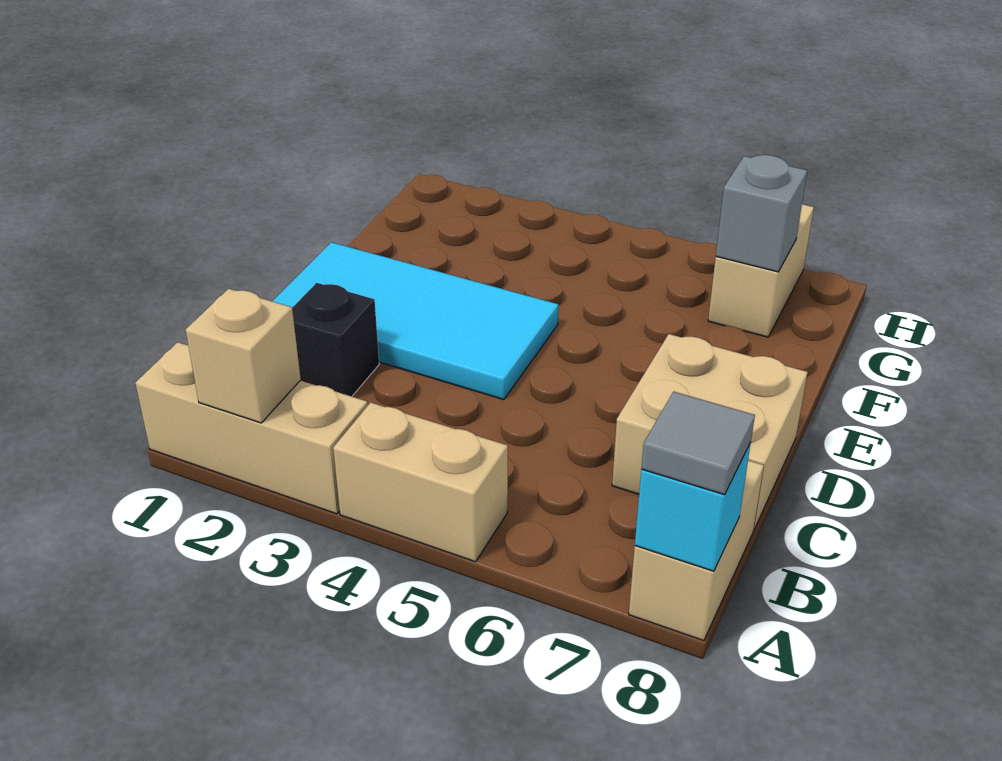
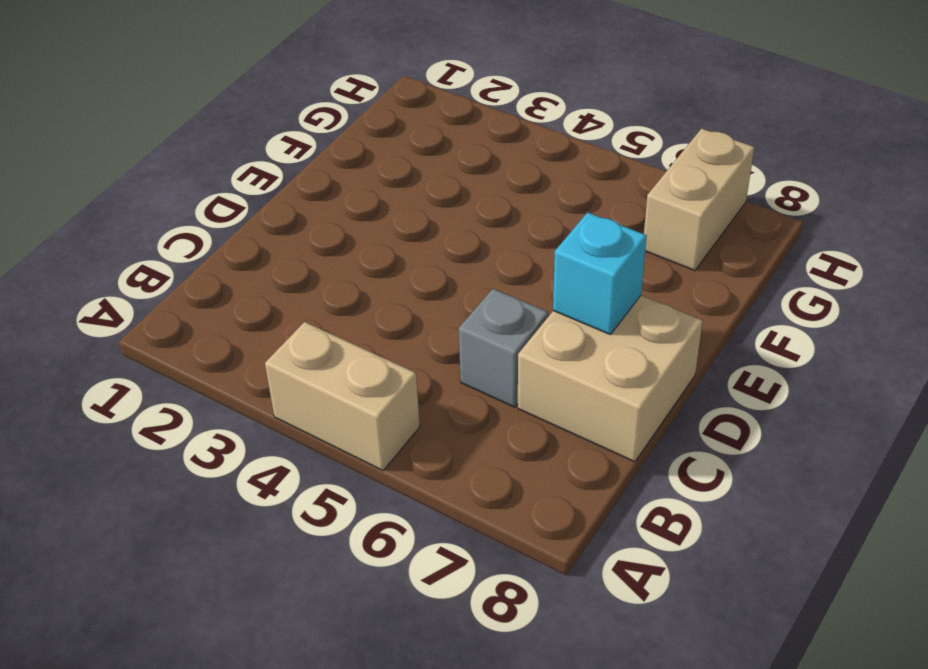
grey 1x1 brick [459,289,548,407] -> grey 1x1 brick moved to [716,155,807,272]
cyan 1x1 brick [553,212,647,335] -> cyan 1x1 brick moved to [635,442,751,571]
none -> tan 1x3 brick [135,342,368,514]
none -> tan 1x2 brick [629,460,764,641]

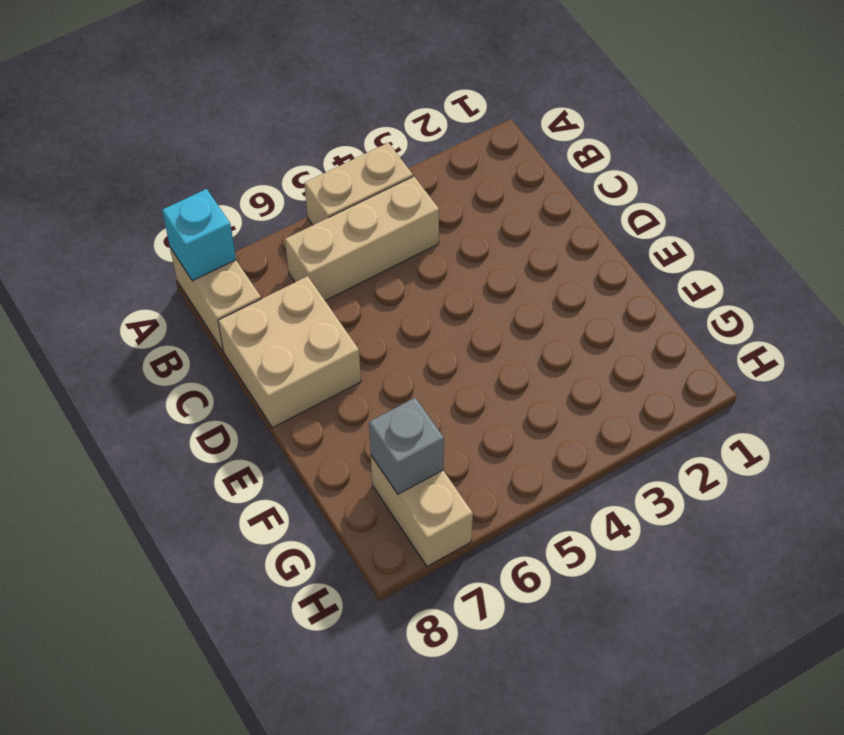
tan 1x3 brick [285,176,439,301] -> tan 1x3 brick moved to [135,342,368,514]
none -> black 1x1 brick [292,283,379,396]
none -> cyan 2x4 tile [273,242,559,400]

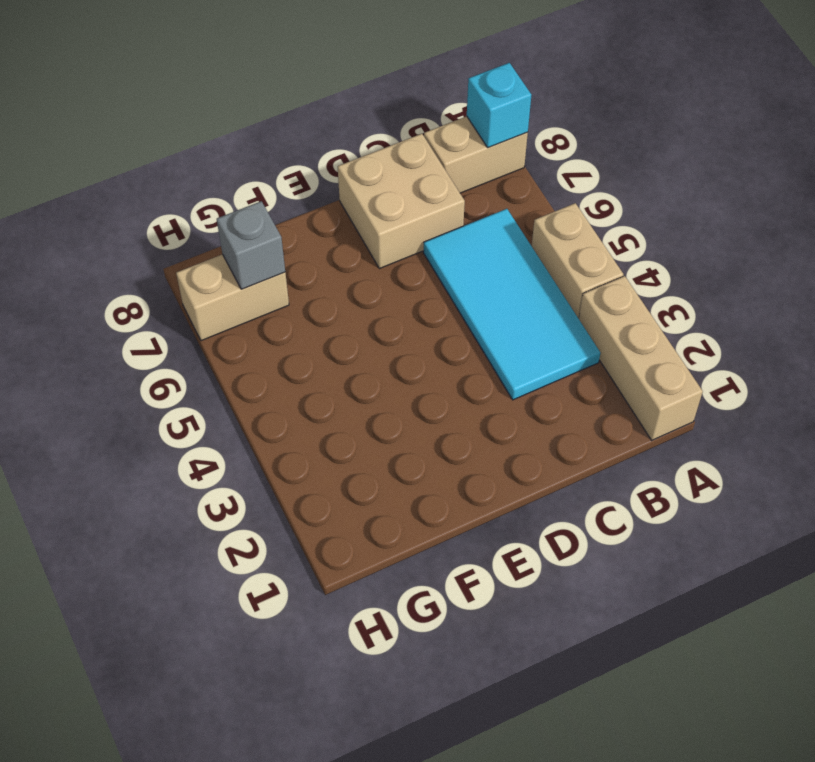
cyan 2x4 tile [424,209,600,400] -> cyan 2x4 tile moved to [273,242,559,400]
none -> black 1x1 brick [292,283,379,396]
none -> tan 1x1 brick [186,289,301,423]

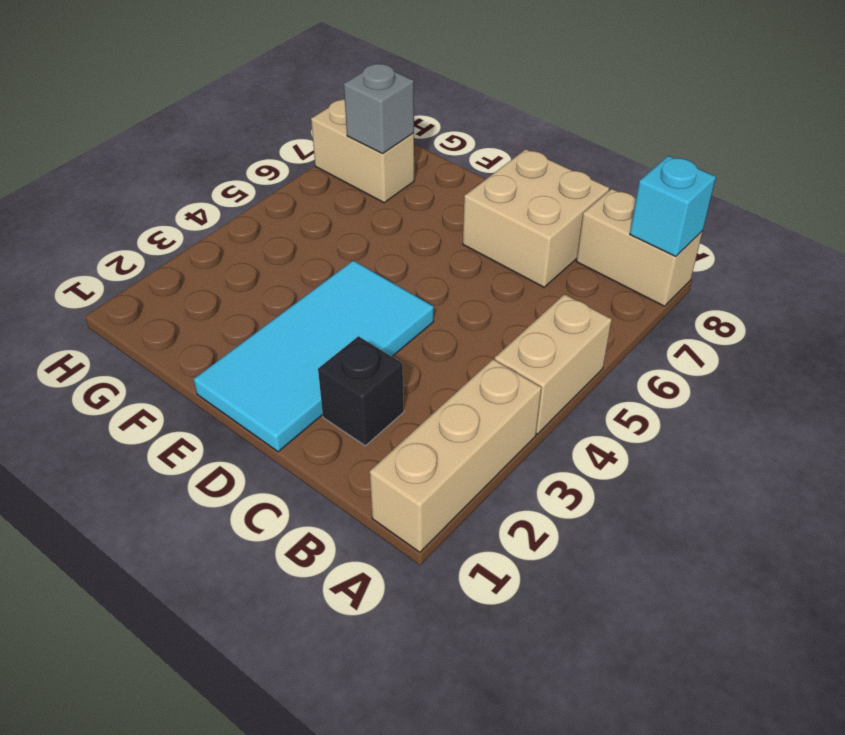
none -> tan 1x1 brick [186,289,301,423]
none -> grey 1x1 tile [641,392,755,495]

